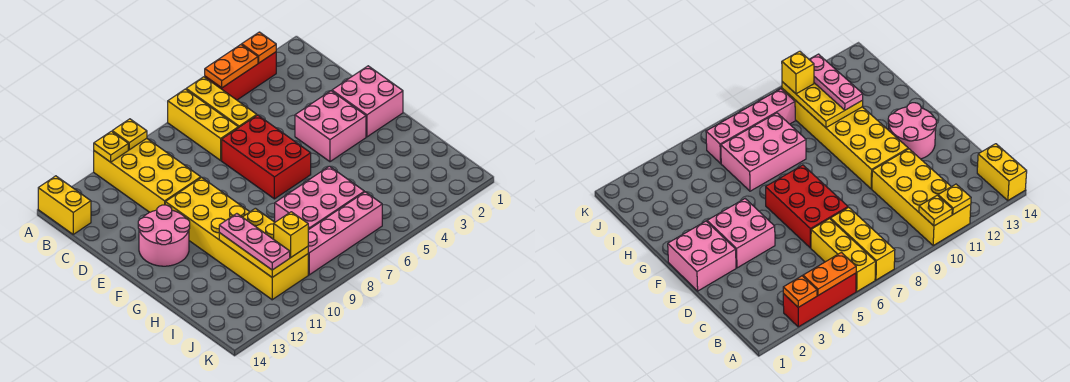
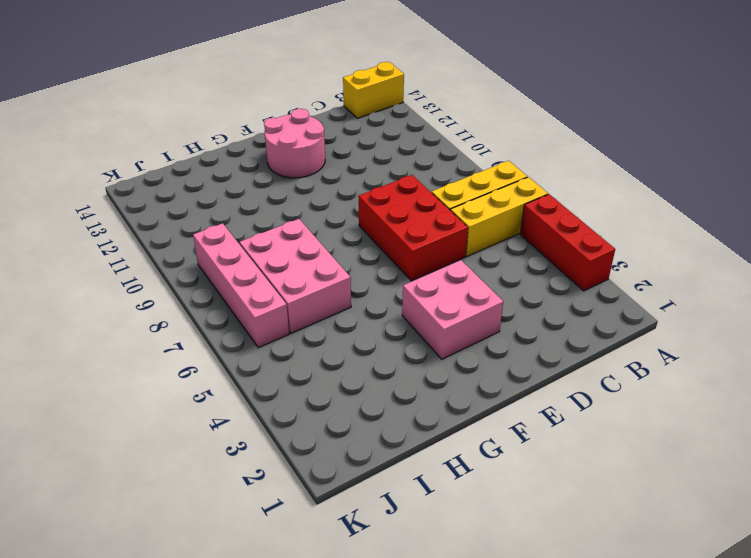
red 2x3 brick [358,175,468,281] -> red 2x3 brick turned to [222,115,311,199]
none -> yellow 2x4 brick [94,138,201,212]
none -> pink 2x2 brick [332,66,403,137]
none -> yellow 2x6 brick [165,177,308,300]

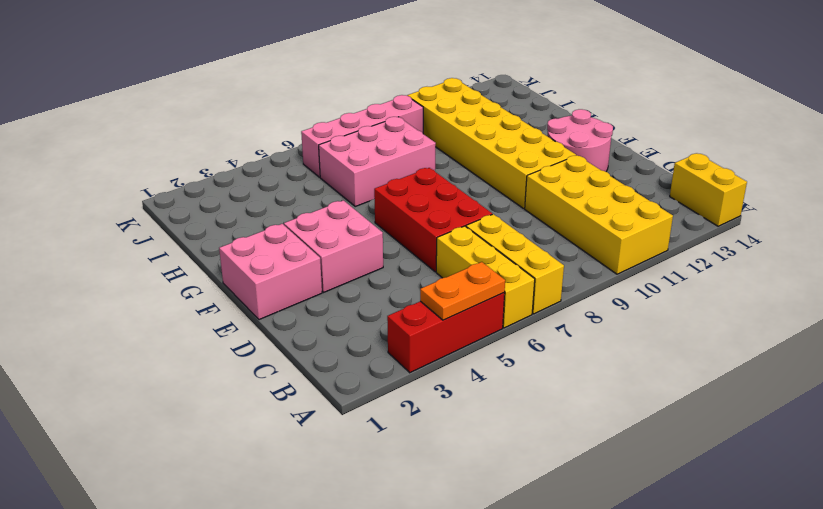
none -> orange 1x1 plate [242,32,276,63]
none -> yellow 1x1 plate [112,119,147,150]
none -> yellow 1x1 plate [94,131,128,162]

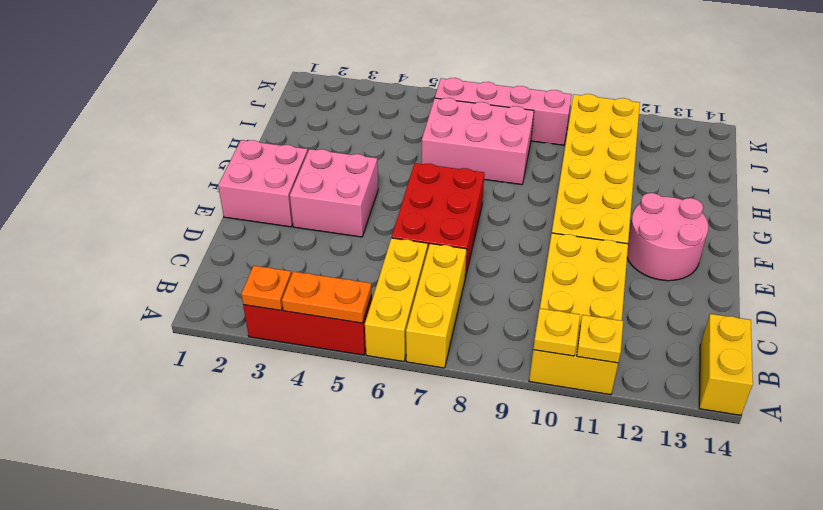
none -> yellow 2x3 plate [219,208,308,277]
none -> pink 1x3 plate [219,214,290,270]
none -> yellow 1x1 brick [274,212,308,258]

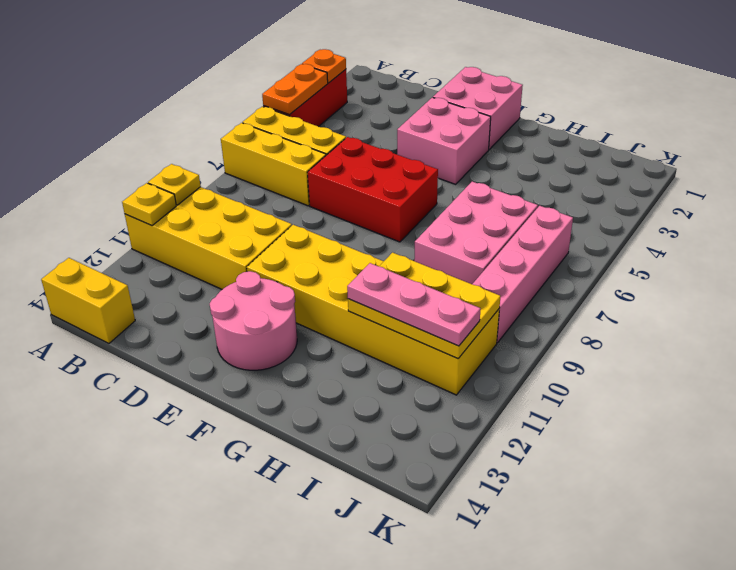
none -> yellow 1x1 brick [274,212,308,258]

